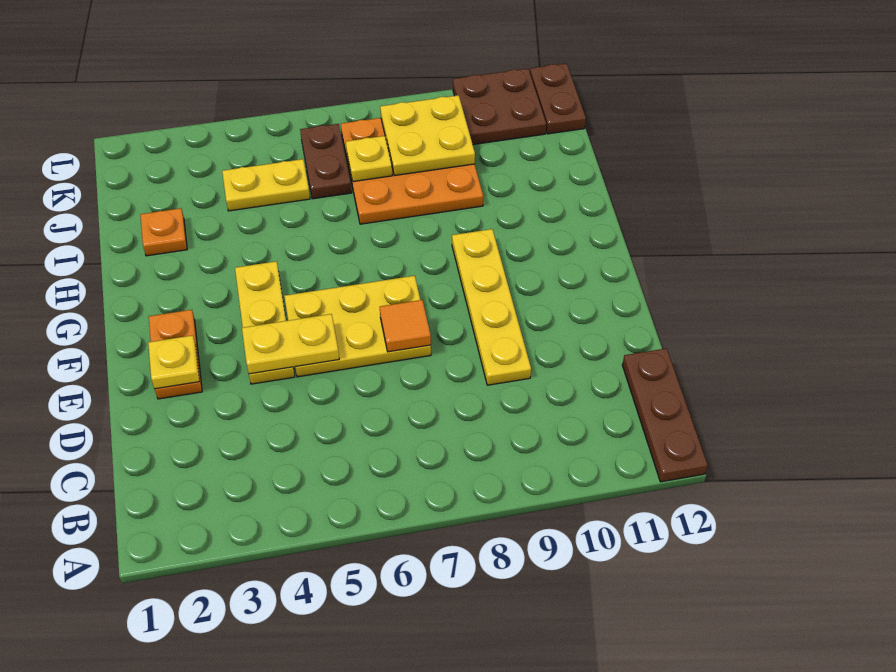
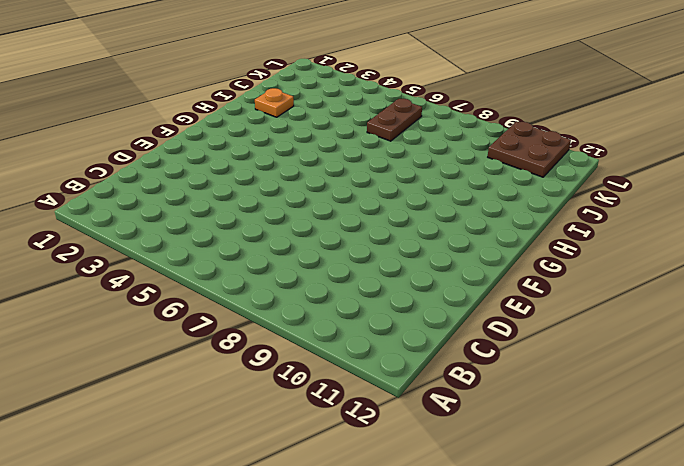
none -> brown 1x3 plate [622,348,708,482]
none -> yellow 1x4 plate [452,229,531,385]
none -> orange 1x2 plate [149,310,202,399]

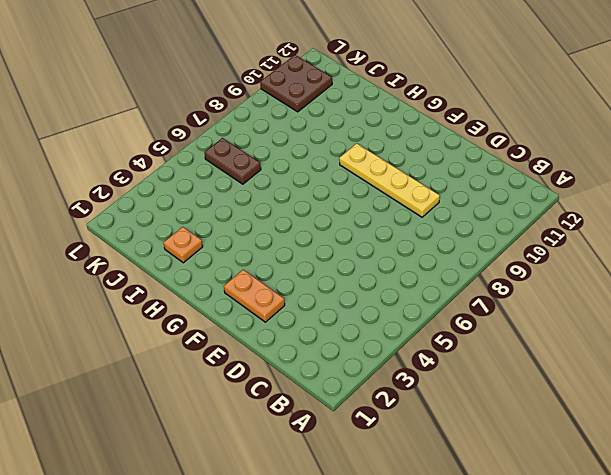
none -> brown 1x3 plate [622,348,708,482]
none -> yellow 1x3 plate [235,261,295,384]
none -> yellow 2x3 plate [284,276,431,377]

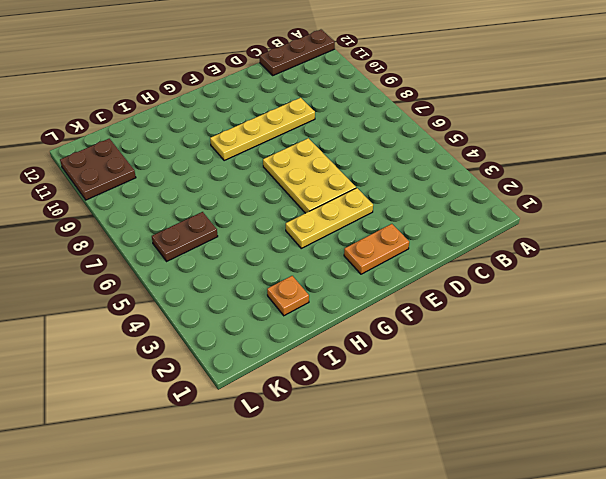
none -> orange 3x3 plate [341,118,483,224]
none -> yellow 1x2 plate [222,159,310,211]
none -> brown 1x2 plate [530,63,586,134]

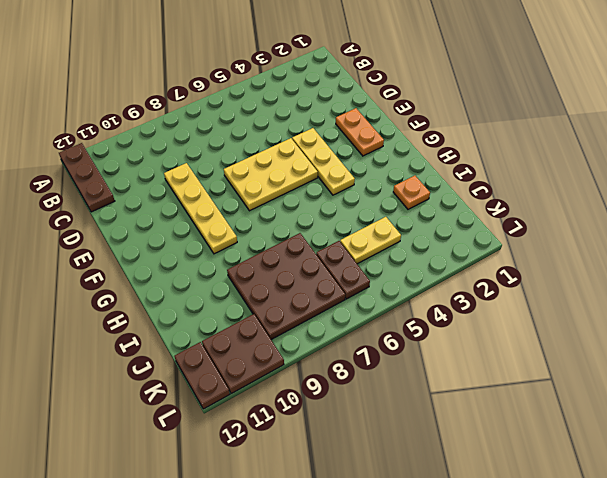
brown 3x3 plate [227,233,345,340] -> orange 3x3 plate [341,118,483,224]
none -> yellow 1x1 plate [148,335,199,389]
none -> yellow 1x2 plate [242,314,339,374]
none -> orange 1x1 tile [380,300,431,352]

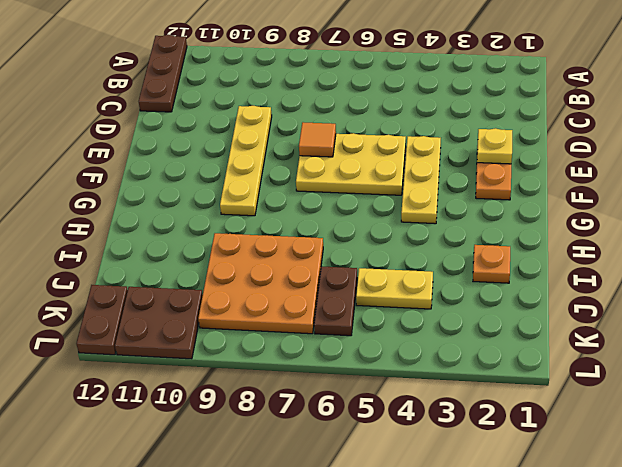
none -> yellow 1x2 plate [242,314,339,374]
none -> yellow 1x1 plate [346,136,392,182]
none -> yellow 2x2 plate [380,95,475,176]

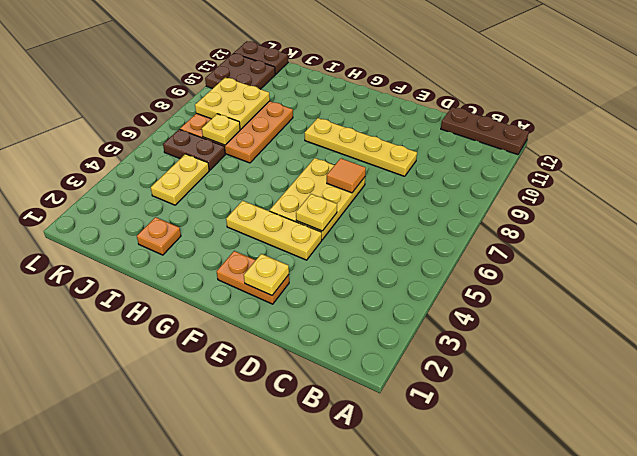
yellow 1x1 plate [296,194,337,231] -> yellow 1x2 plate [242,314,339,374]

